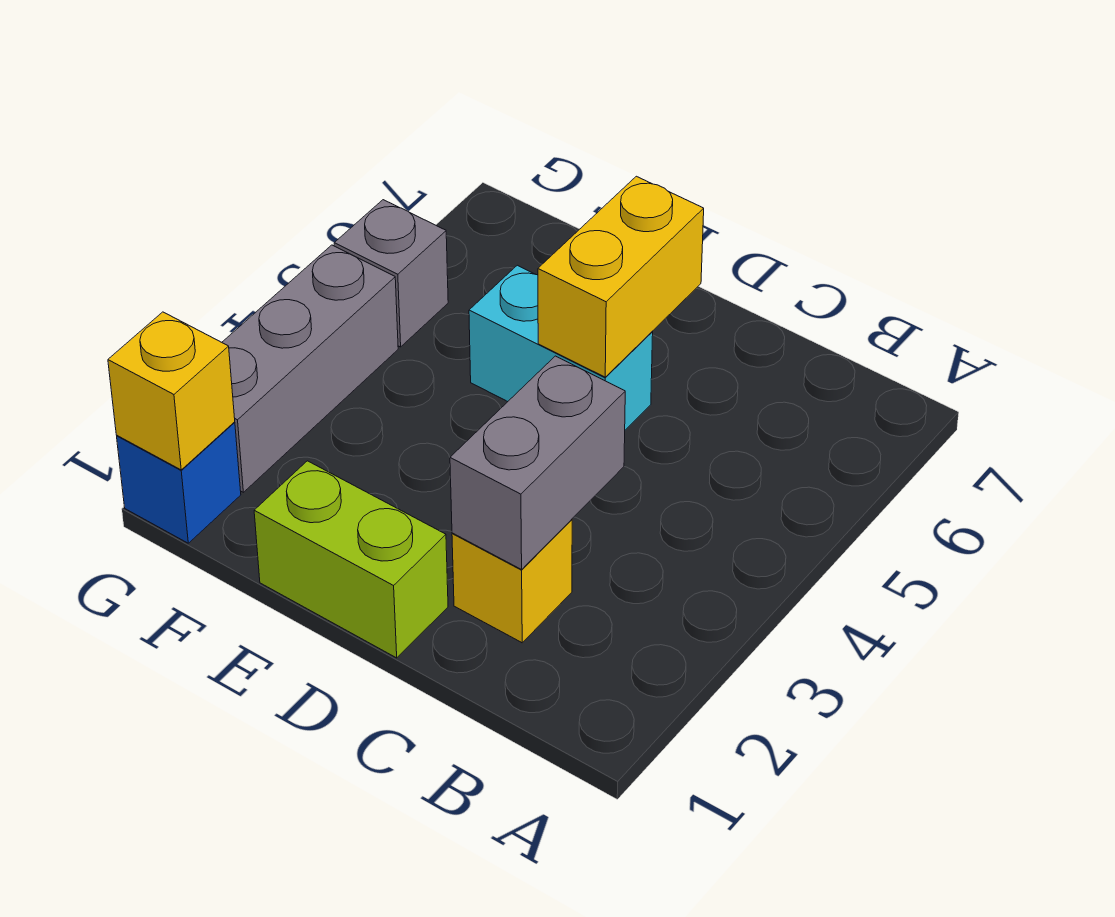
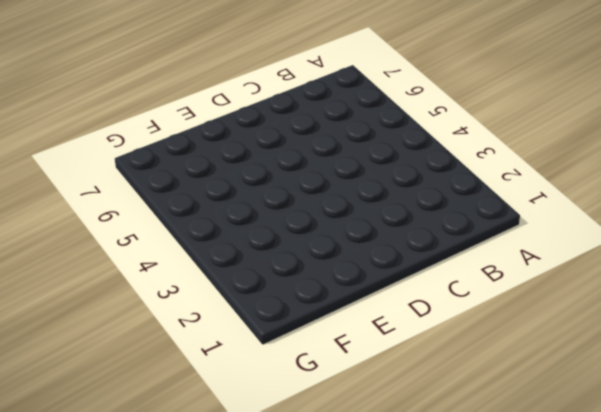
none -> yellow 1x1 brick [452,519,572,643]
none -> lime 1x2 brick [254,461,448,658]

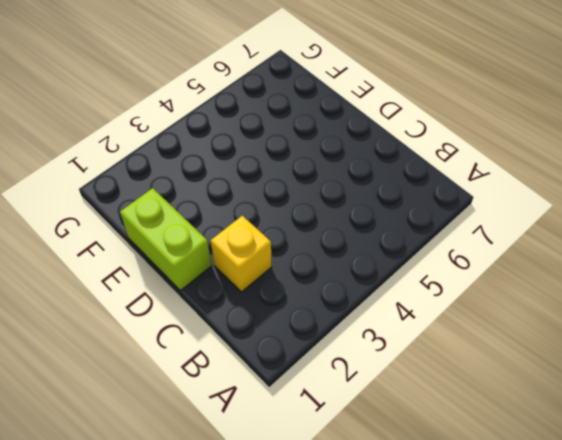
none -> cyan 1x2 brick [469,265,653,430]
none -> blue 1x1 brick [117,422,241,543]

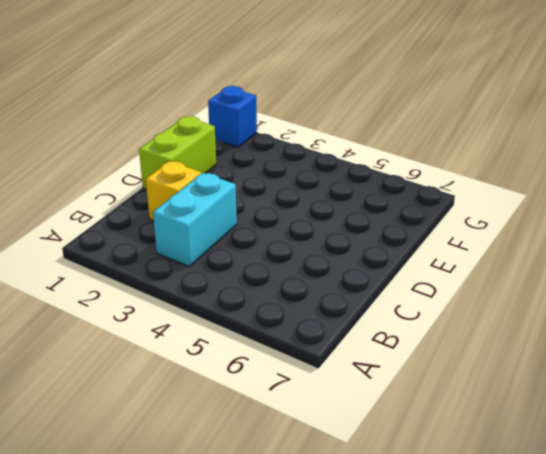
cyan 1x2 brick [153,173,237,266] -> cyan 1x2 brick moved to [469,265,653,430]
none -> grey 1x3 brick [222,245,398,492]
none -> grey 1x1 brick [334,200,448,347]

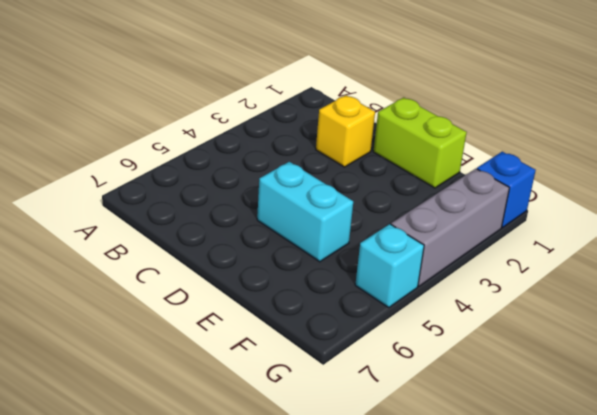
cyan 1x1 brick [355,224,424,308] -> grey 1x1 brick [334,200,448,347]
none -> grey 1x2 brick [450,356,625,569]
none -> yellow 1x2 brick [538,176,704,377]

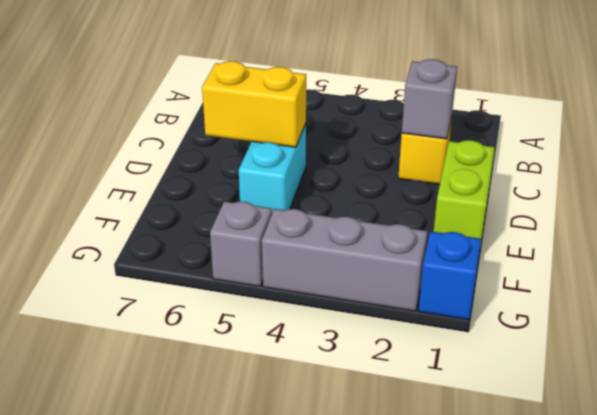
grey 1x1 brick [402,59,457,139] -> grey 1x2 brick [450,356,625,569]
none -> yellow 1x1 brick [108,312,235,470]

